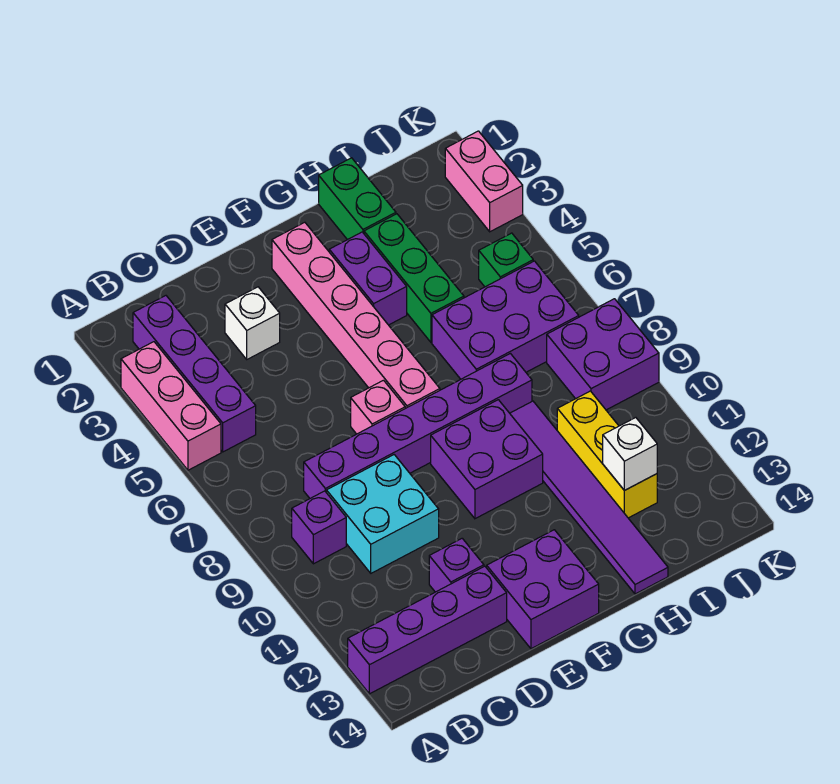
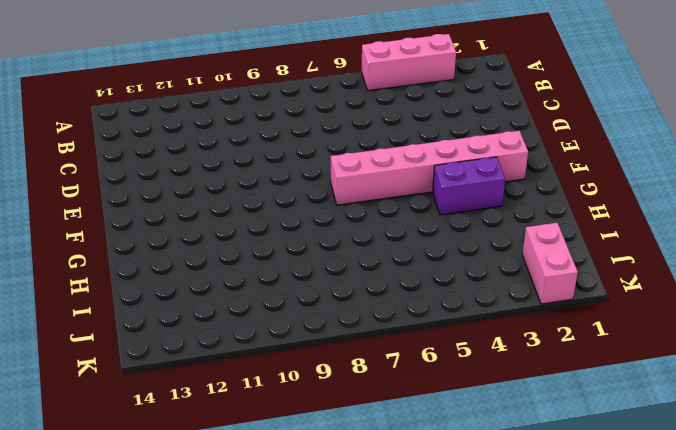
pink 1x2 brick [522,223,578,304] -> pink 1x2 brick turned to [445,131,523,232]
none -> purple 1x4 brick [348,566,507,694]
none -> purple 1x4 brick [133,296,256,452]
none -> purple 1x1 brick [292,491,346,564]

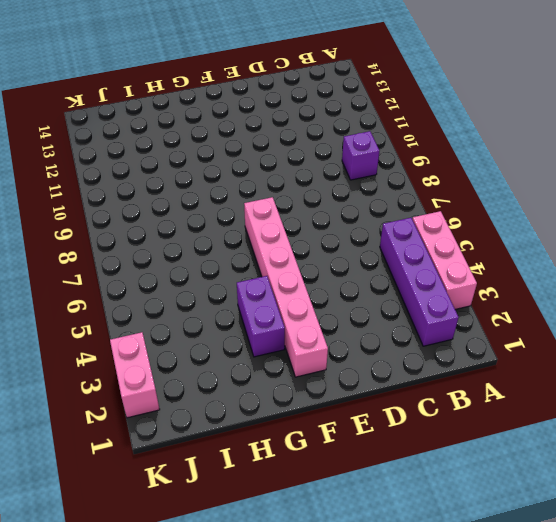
none -> purple 1x4 brick [348,566,507,694]
none -> purple 1x6 brick [304,353,532,498]
none -> cyan 2x2 brick [327,455,439,573]

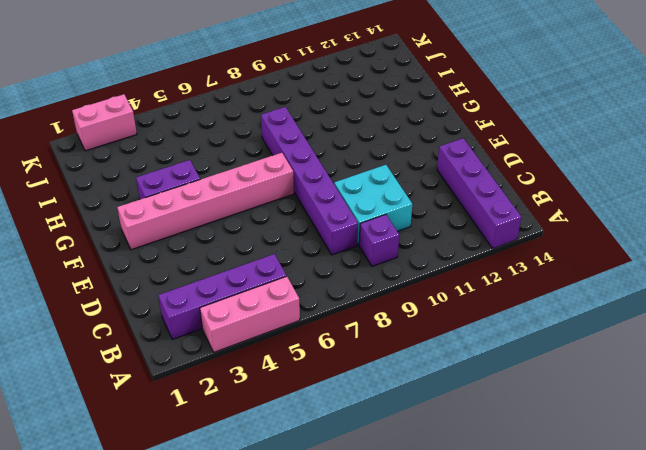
none -> white 1x1 brick [225,287,280,359]
none -> purple 1x1 brick [429,538,484,592]
none -> pink 1x1 brick [351,380,405,434]

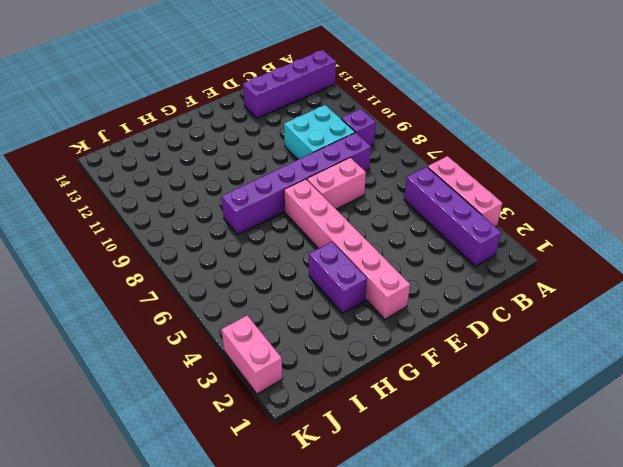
pink 1x2 brick [307,157,366,209] -> pink 1x1 brick [351,380,405,434]
none -> white 1x1 brick [225,287,280,359]
none -> purple 1x1 brick [429,538,484,592]
none -> purple 2x2 brick [487,530,599,649]

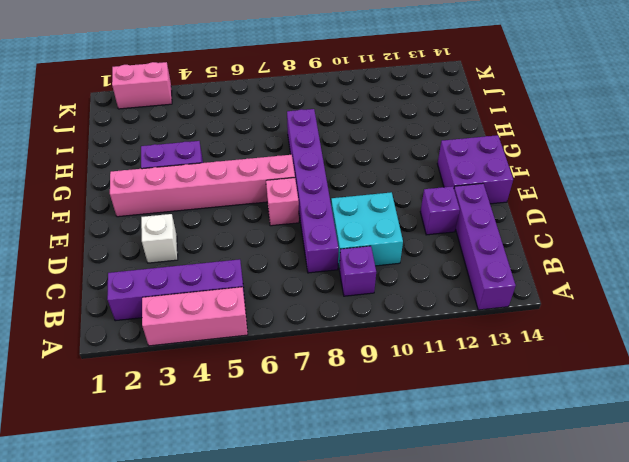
none -> purple 2x2 brick [431,400,543,519]
none -> green 1x2 brick [319,158,396,240]
none -> green 1x3 brick [364,214,464,342]

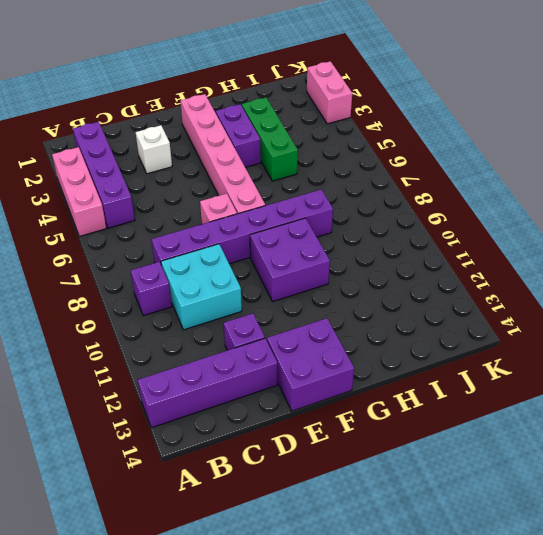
none -> green 1x2 brick [319,158,396,240]
none -> purple 2x3 brick [432,261,579,379]
none -> purple 1x6 tile [510,401,668,594]

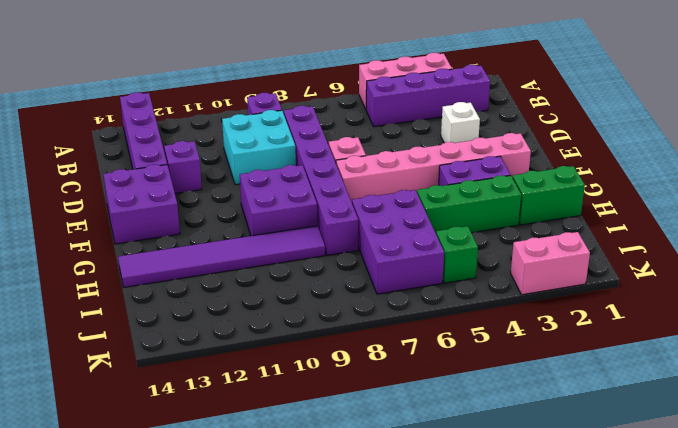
none -> yellow 1x3 brick [557,391,657,518]
none -> purple 2x2 brick [547,299,659,410]
none -> white 1x1 brick [603,418,657,490]

